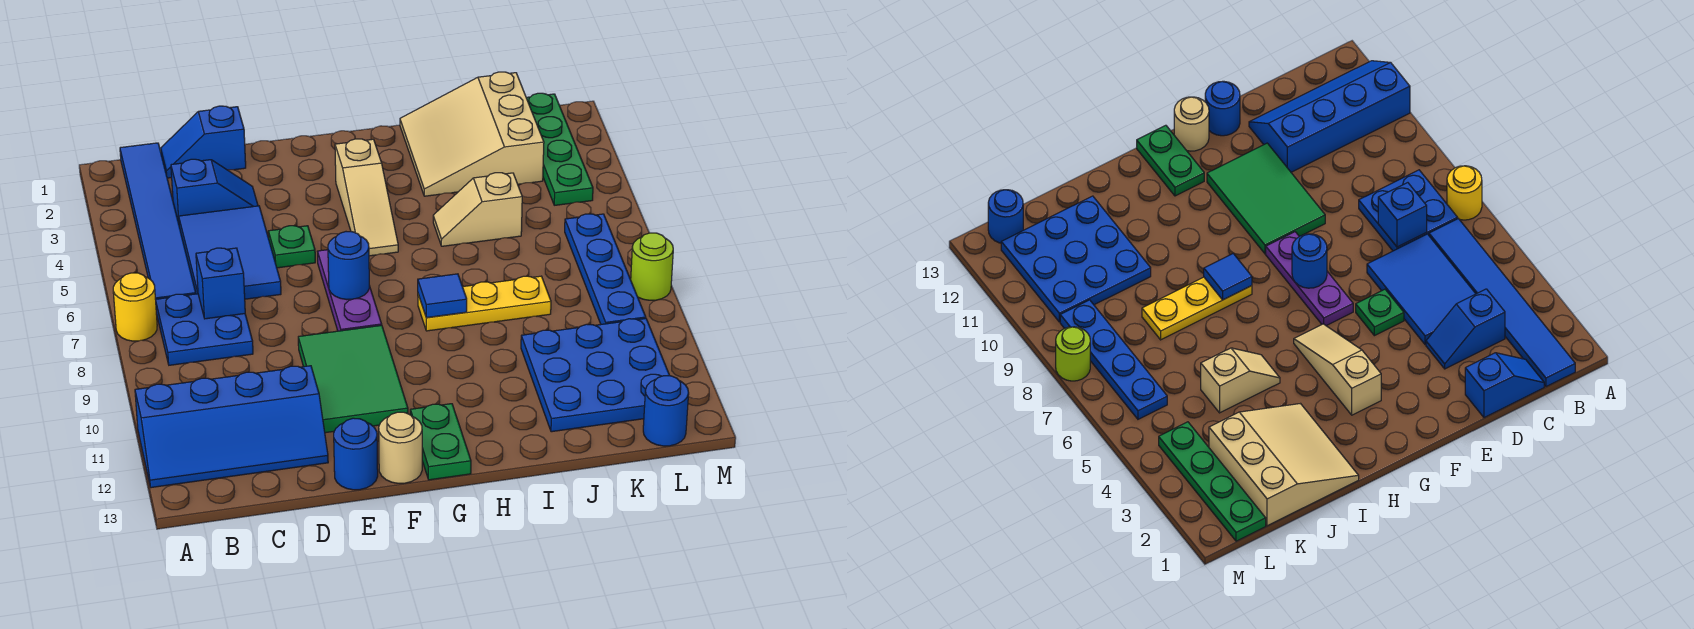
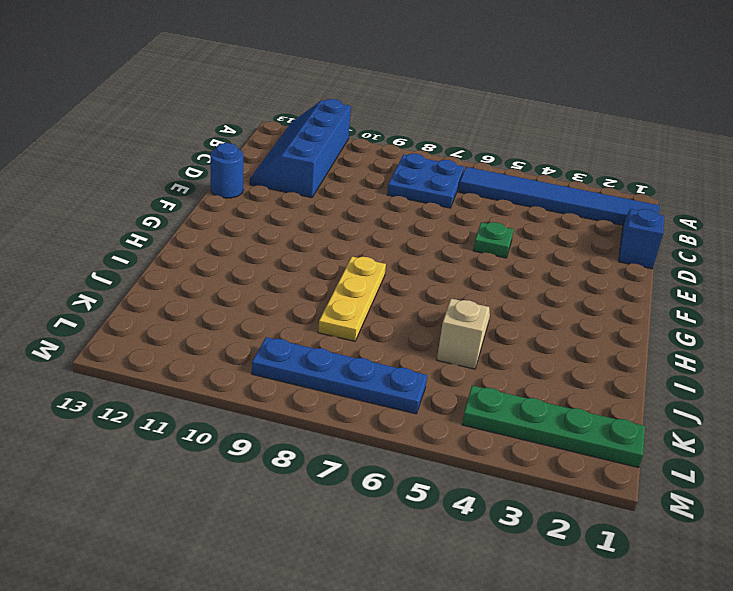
none -> yellow 1x1 round brick [113,273,157,341]
none -> blue 1x2 slope [171,159,258,223]
none -> blue 2x3 tile [179,206,281,299]

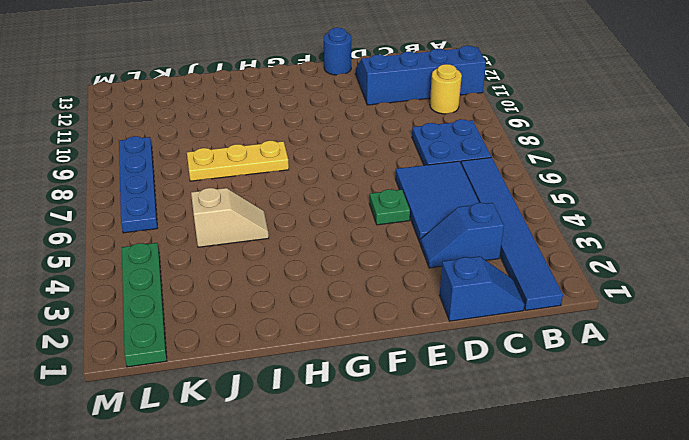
yellow 1x1 round brick [430,64,462,114] -> yellow 1x1 round brick moved to [113,273,157,341]
none -> green 2x3 tile [298,325,408,433]
none -> purple 1x3 plate [318,250,382,331]
none -> tan 1x1 round brick [379,412,422,483]

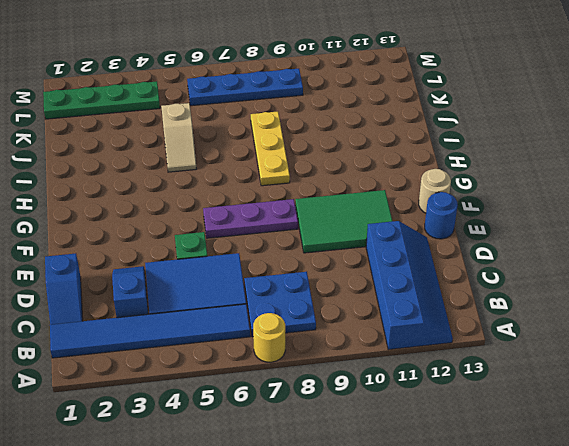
none -> tan 1x3 slope [335,139,398,256]
none -> green 1x2 plate [410,404,471,480]
none -> tan 3x3 slope [400,72,544,196]

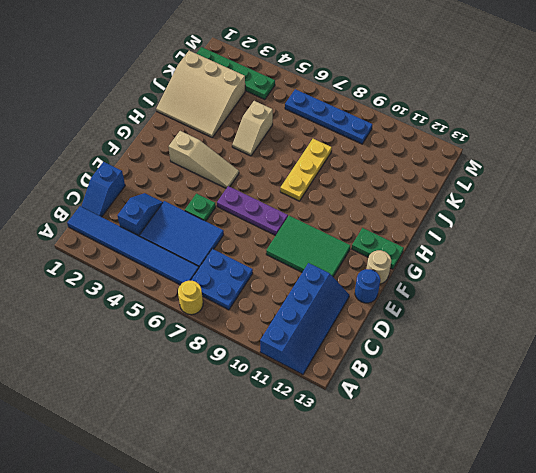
none -> blue 3x3 plate [521,318,670,432]
none -> blue 1x1 round brick [643,376,689,446]
none -> lime 1x1 round brick [631,233,673,300]

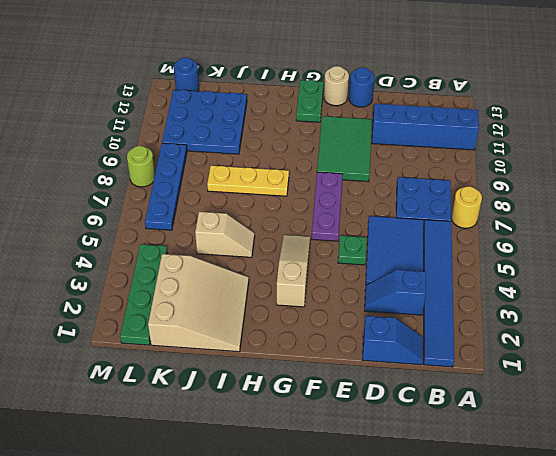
none -> blue 1x1 brick [196,248,245,319]
none -> blue 1x1 round brick [328,232,369,300]
none -> blue 1x1 tile [418,274,467,318]

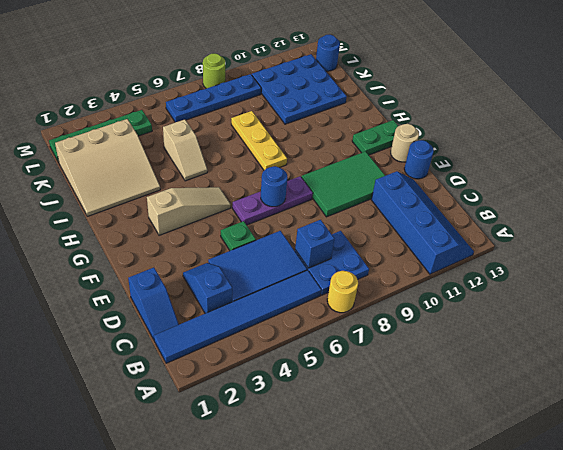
none -> blue 1x1 tile [418,274,467,318]

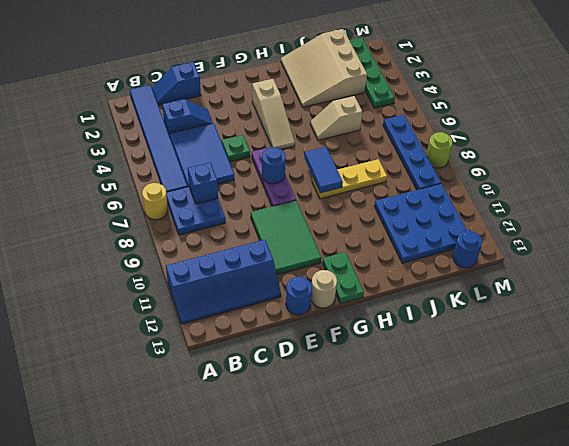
blue 1x2 tile [304,147,343,193] -> blue 1x1 tile [418,274,467,318]

